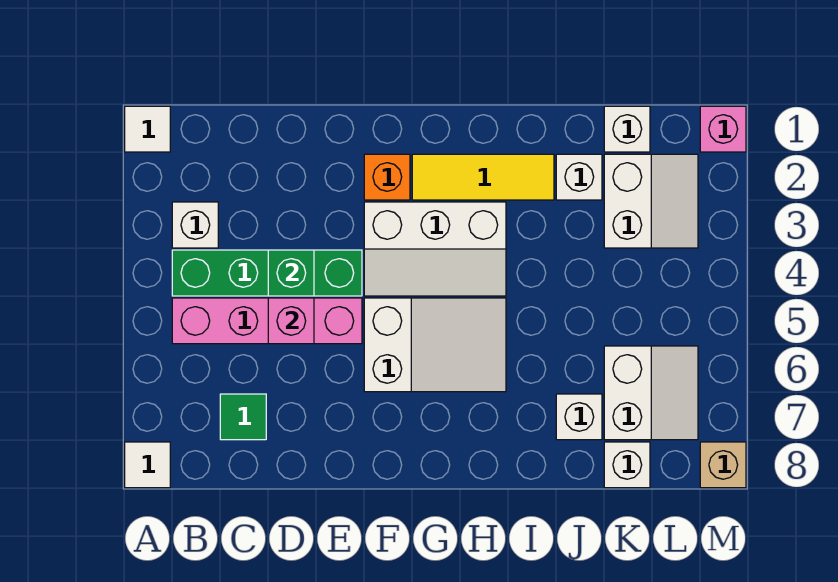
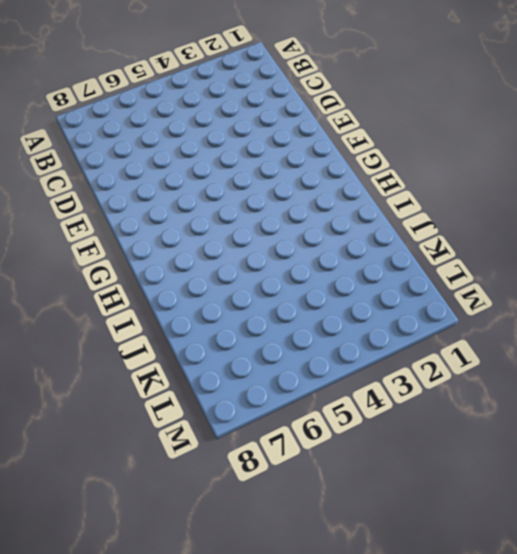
none -> white 1x1 tile [125,106,170,152]
none -> white 1x1 tile [125,442,170,488]
none -> white 1x1 brick [172,202,218,248]

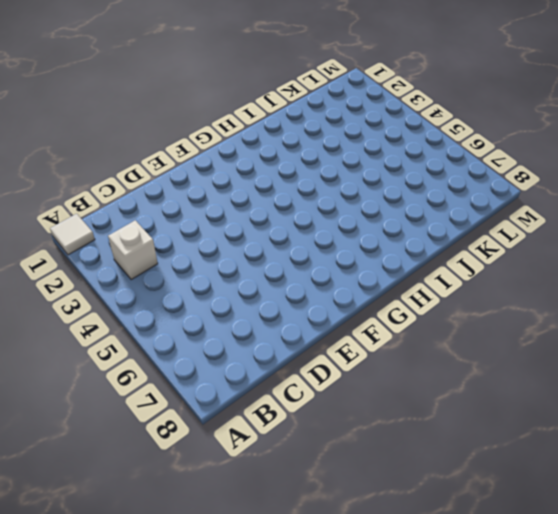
none -> white 1x1 tile [125,442,170,488]
none -> green 1x4 brick [172,250,362,296]
none -> pink 1x4 brick [172,298,362,344]

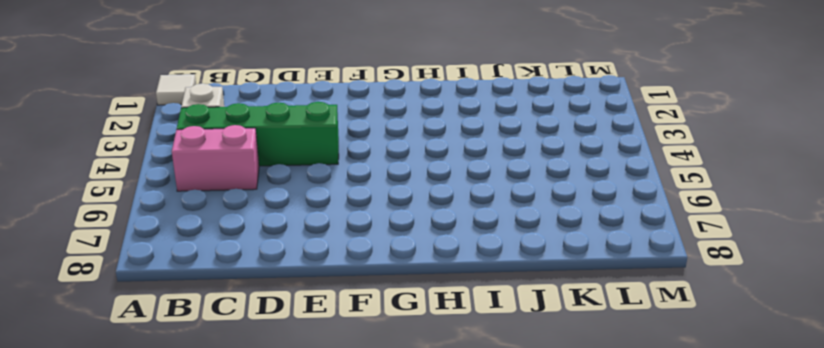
pink 1x2 brick [172,125,259,191] -> pink 1x4 brick [172,298,362,344]
none -> white 1x1 tile [125,442,170,488]
none -> green 1x1 tile [220,394,266,440]
none -> orange 1x1 brick [364,154,410,200]

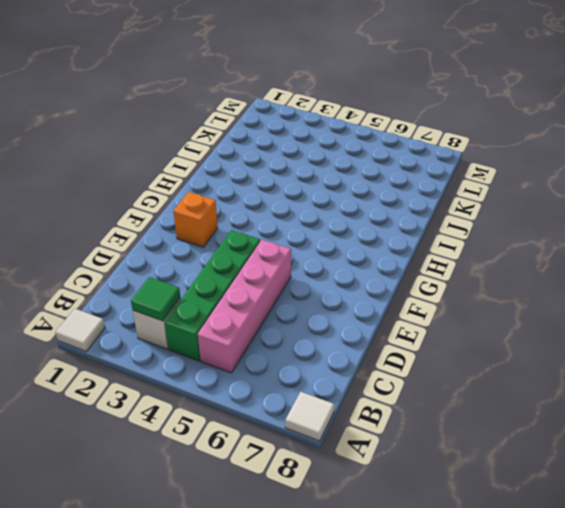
green 1x1 tile [131,277,180,321] -> green 1x1 tile moved to [220,394,266,440]
none -> white 2x3 slope [364,202,506,296]
none -> white 2x3 slope [364,298,506,392]
none -> yellow 1x3 tile [412,154,554,200]

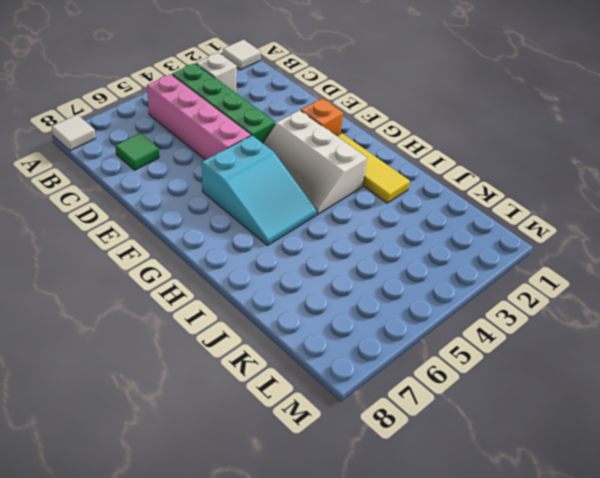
cyan 2x3 slope [202,135,317,246] -> white 2x3 slope [364,298,506,392]
none -> white 1x1 brick [556,154,602,200]
none -> white 1x1 brick [556,394,602,440]
none -> white 1x1 brick [604,106,650,152]

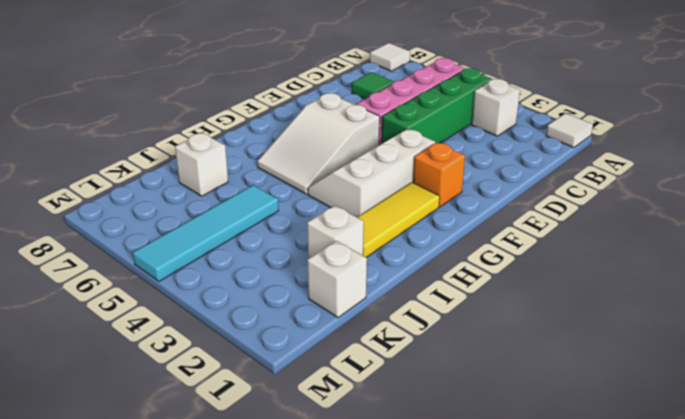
cyan 1x4 tile [133,185,279,282] -> none
none -> white 2x2 slope [604,154,698,248]
none -> white 2x2 slope [604,346,698,440]
none -> white 1x1 brick [604,442,650,488]

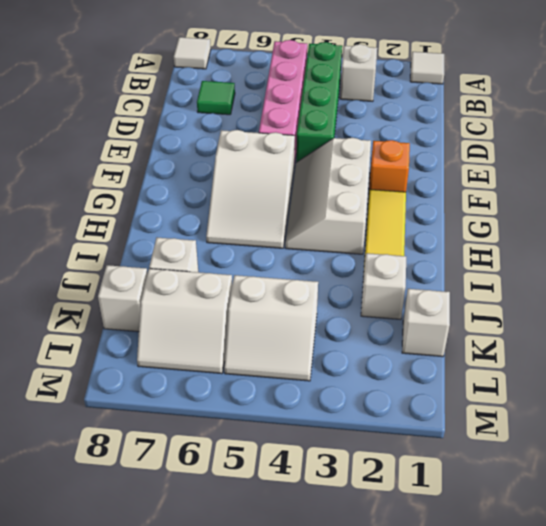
white 2x2 slope [224,275,318,381] -> white 2x2 slope moved to [604,154,698,248]
none -> pink 1x1 brick [700,106,746,152]
none -> tan 1x1 brick [700,442,746,488]
none -> green 1x1 brick [268,250,314,296]

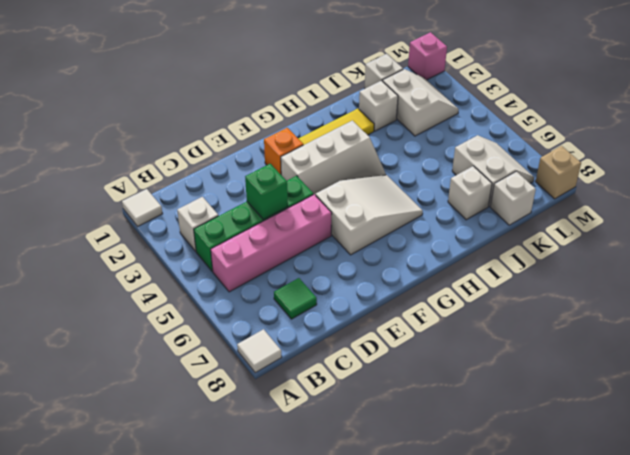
none -> pink 1x1 brick [268,298,314,344]

